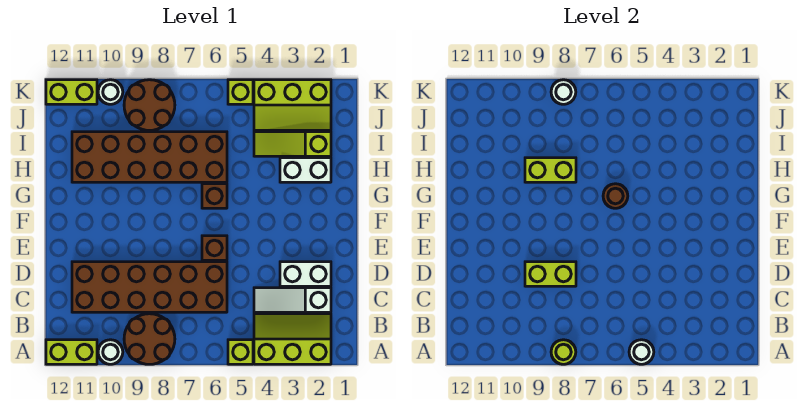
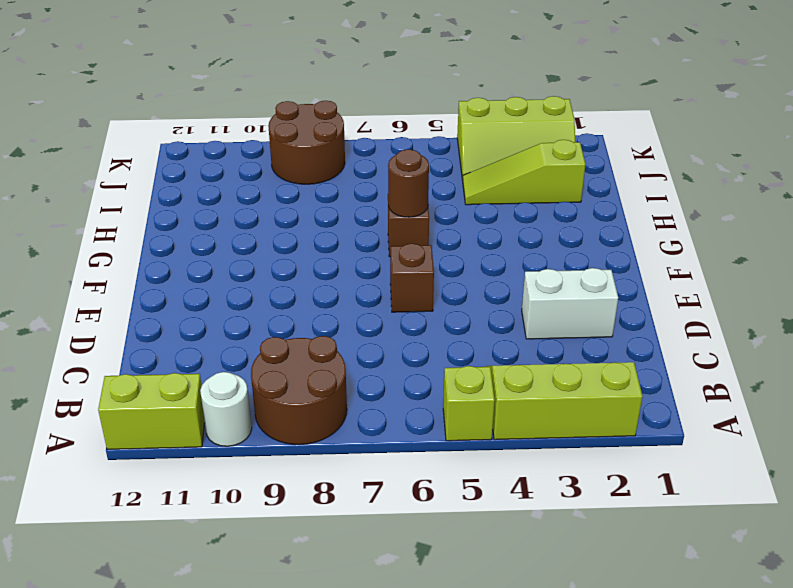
none -> white 1x3 slope [254,288,331,312]
none -> brown 2x6 brick [72,262,227,312]
none -> white 1x2 brick [280,158,331,182]

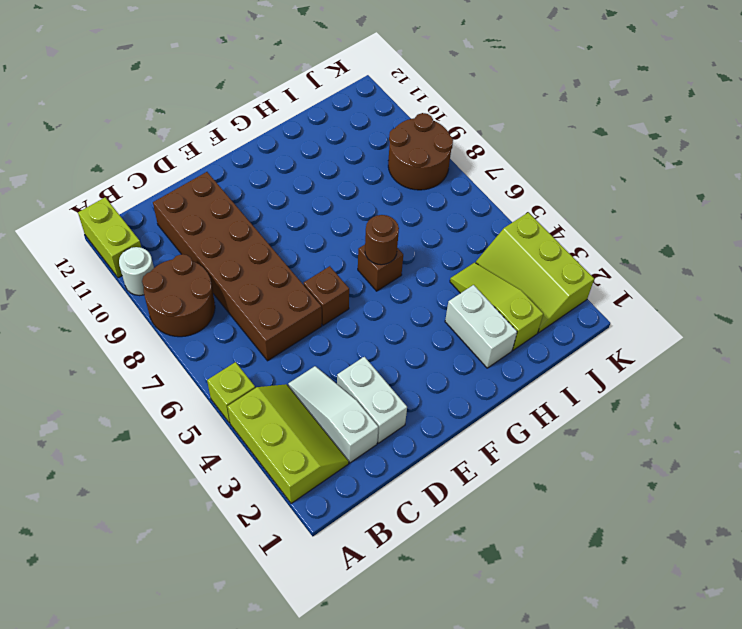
none -> brown 2x6 brick [72,132,227,182]
none -> lime 1x1 brick [228,80,253,104]
none -> white 1x1 round brick [98,80,123,104]

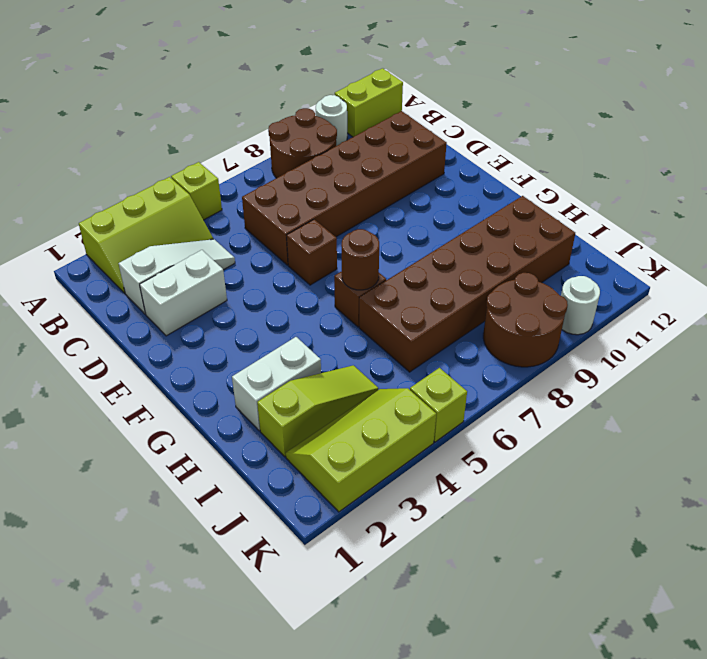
none -> lime 1x2 brick [46,80,97,104]
none -> white 1x1 round brick [629,340,654,364]
none -> lime 1x1 round brick [551,340,576,364]

